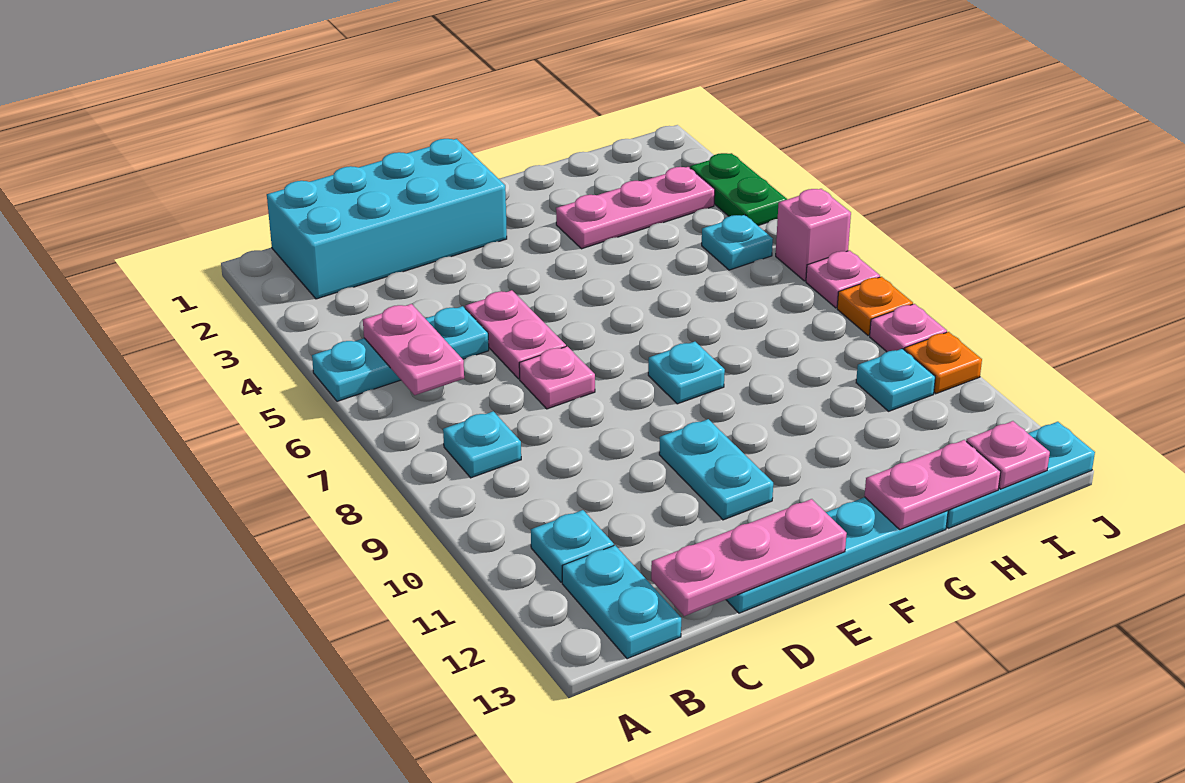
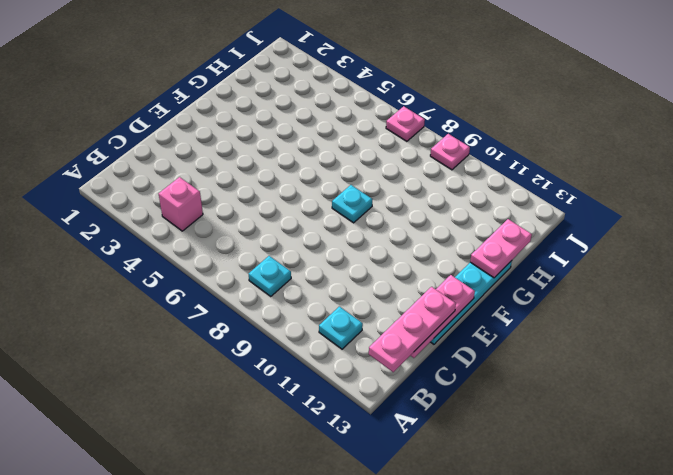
pink 1x1 brick [159,177,203,231] -> pink 1x1 brick moved to [776,189,851,281]
pink 1x3 plate [369,287,456,372] -> pink 1x3 plate moved to [556,167,715,249]
none -> cyan 1x3 plate [312,306,489,401]
none -> cyan 2x4 brick [267,139,507,299]
none -> cyan 1x2 plate [562,545,681,659]

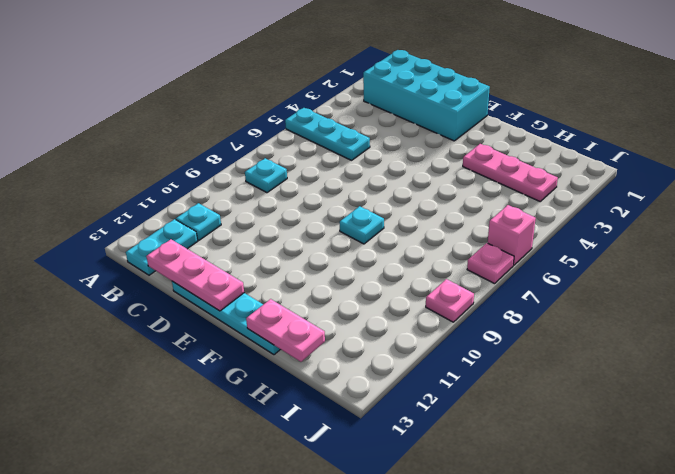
none -> pink 1x2 plate [465,290,566,379]
none -> pink 1x1 plate [519,346,595,409]
none -> cyan 1x2 plate [659,419,773,520]

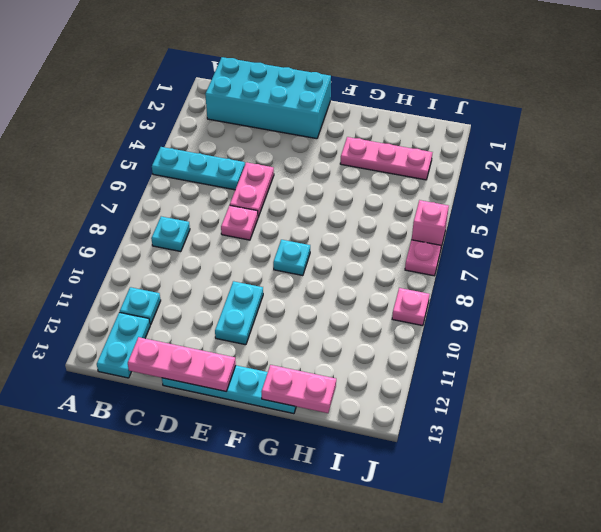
none -> cyan 1x3 plate [946,422,1095,528]
none -> cyan 1x1 plate [702,215,773,270]
none -> cyan 1x1 plate [856,349,935,411]

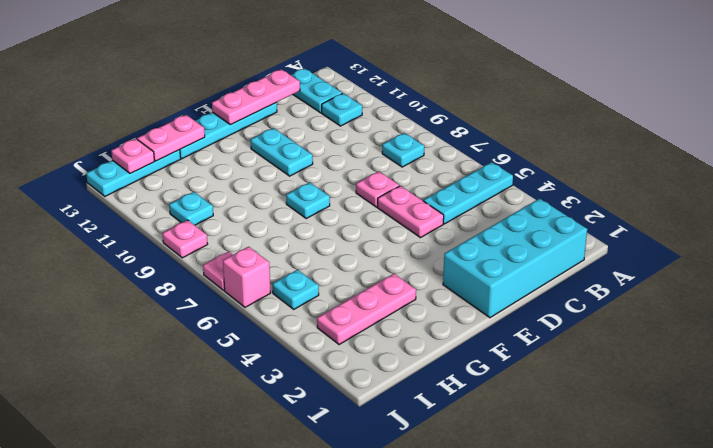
none -> green 1x2 plate [690,153,787,226]
none -> orange 1x1 plate [837,277,913,335]
none -> orange 1x1 plate [905,332,982,394]

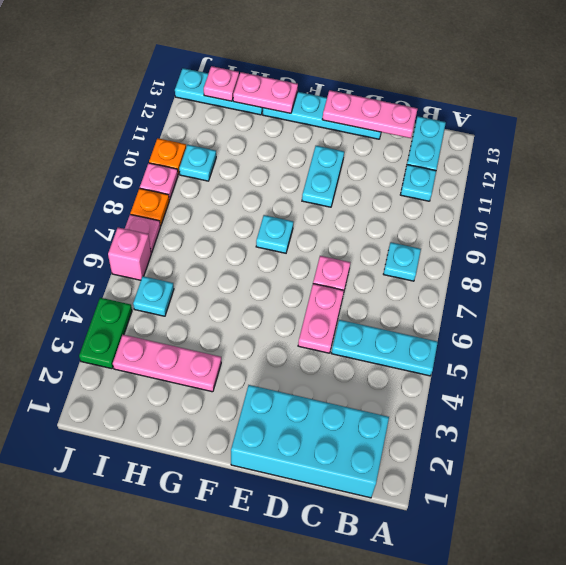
none -> pink 1x2 plate [363,304,464,395]

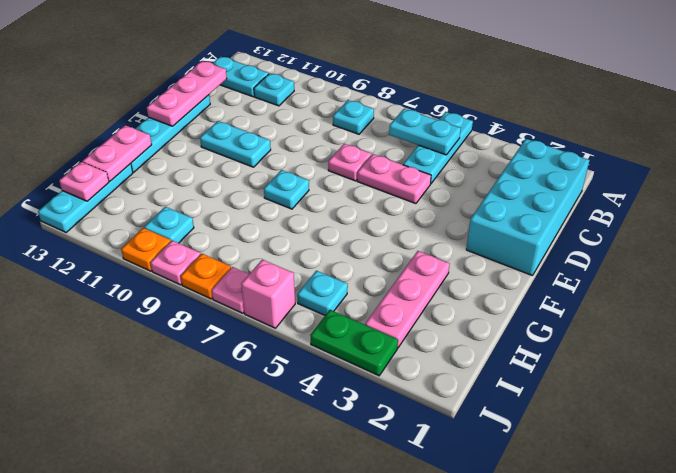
cyan 1x2 plate [389,109,461,155] -> pink 1x2 plate [363,304,464,395]

